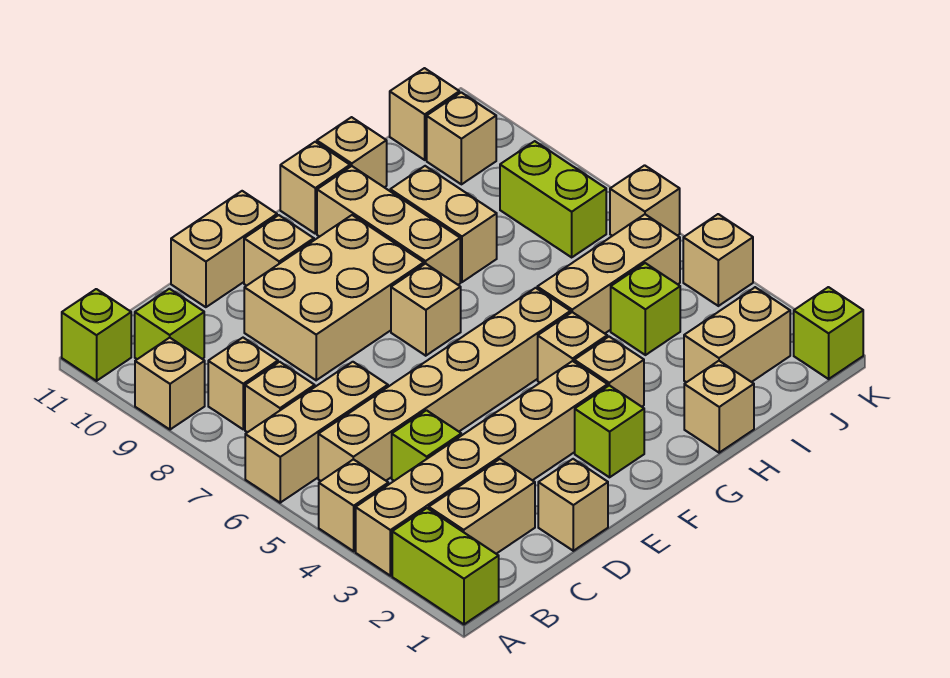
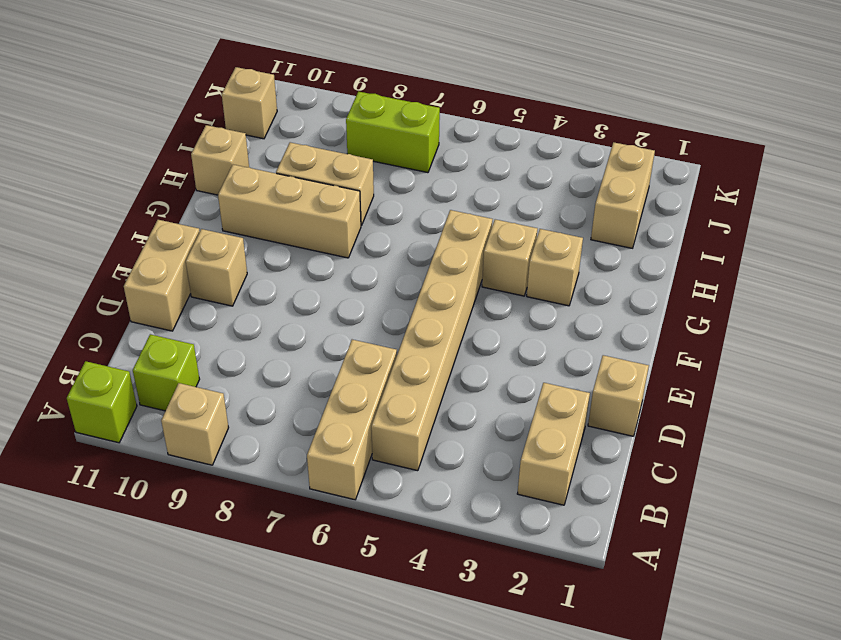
none -> lime 1x2 brick [392,508,499,624]
none -> tan 1x6 brick [356,361,608,576]
none -> tan 1x1 brick [319,459,388,551]
none -> tan 1x1 brick [245,362,315,432]

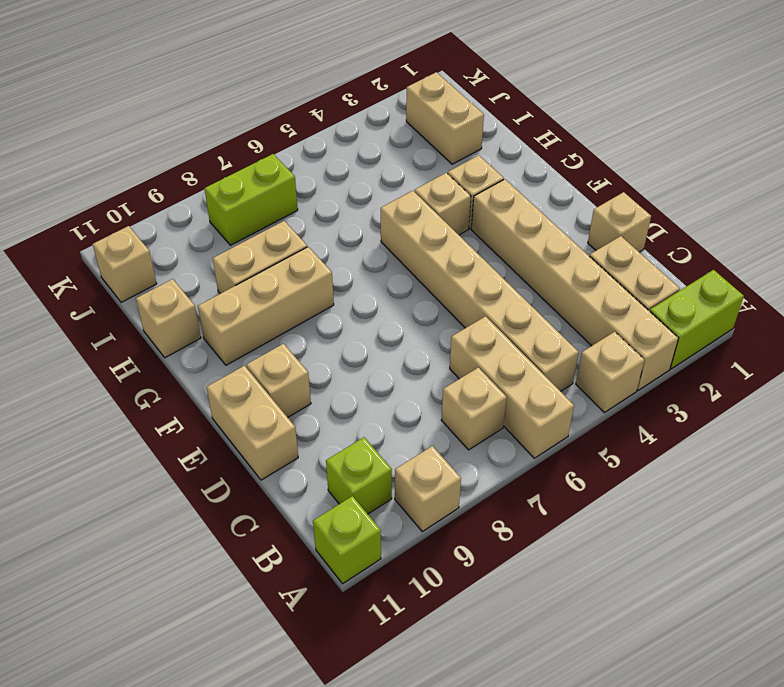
none -> tan 1x1 brick [208,338,278,429]
none -> lime 1x1 brick [392,410,461,481]
none -> tan 2x3 brick [244,215,424,380]
none -> lime 1x1 brick [575,385,644,477]

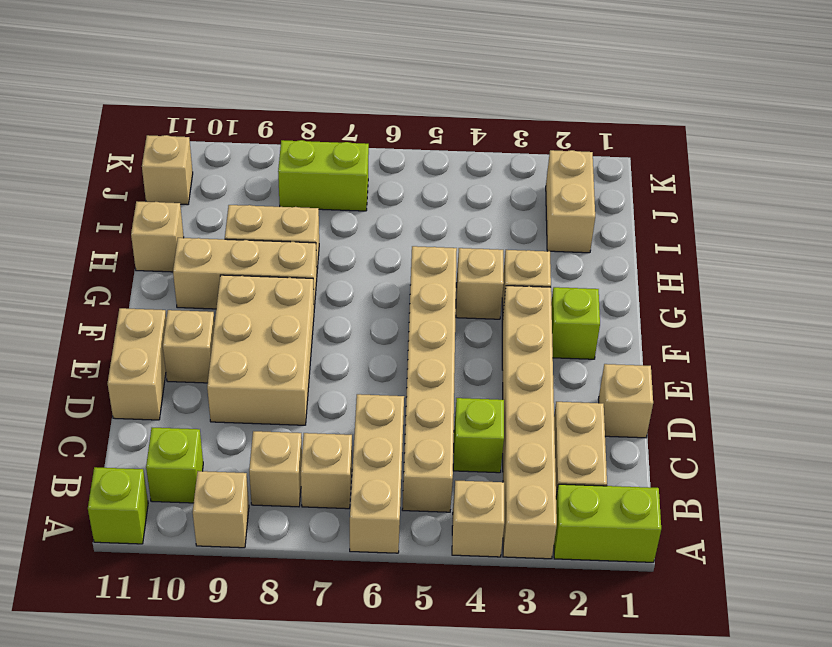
none -> tan 1x1 brick [391,264,461,356]
none -> tan 1x1 brick [280,142,350,234]
none -> tan 1x1 brick [684,361,754,453]
none -> tan 1x3 brick [537,214,680,333]

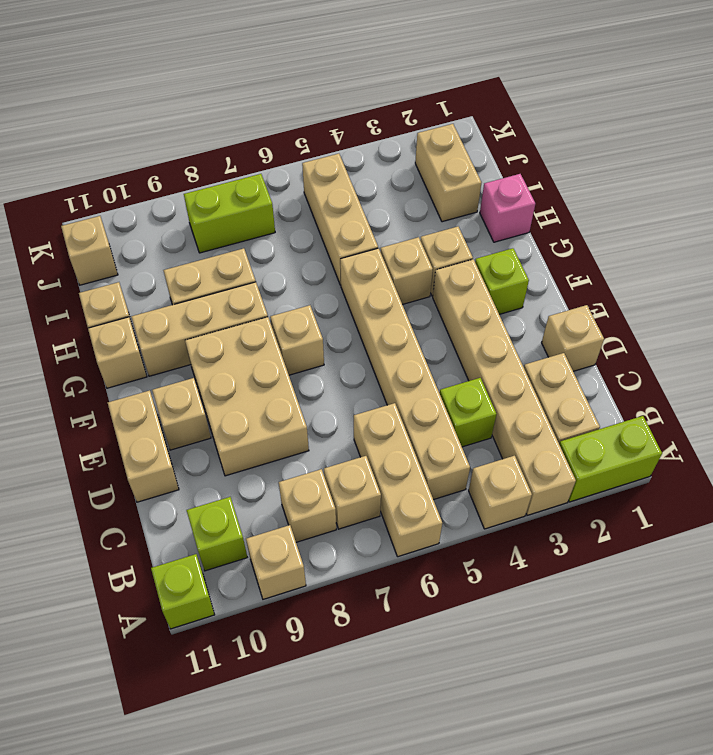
pink 1x1 brick [480,174,535,242] -> tan 1x1 brick [684,361,754,453]
none -> lime 1x1 brick [611,263,680,355]
none -> tan 1x1 brick [427,92,496,184]
none -> lime 1x1 brick [794,287,863,379]
none -> tan 1x1 brick [683,214,753,306]

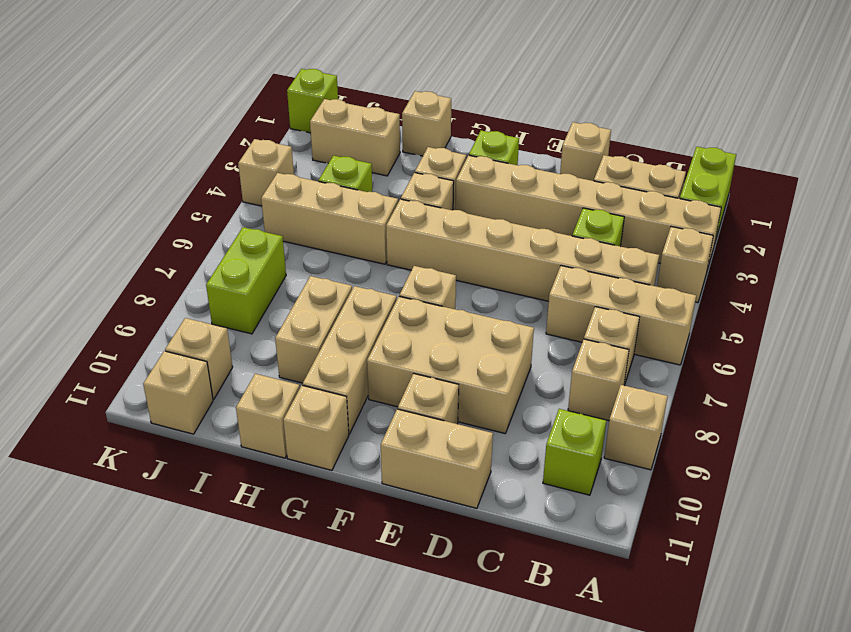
none -> lime 1x1 brick [62,289,131,381]
none -> tan 1x1 brick [610,165,680,236]

